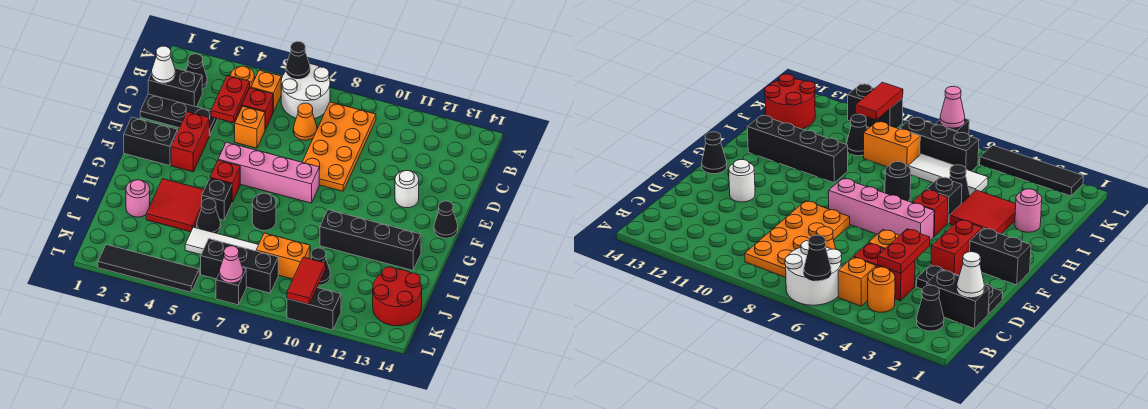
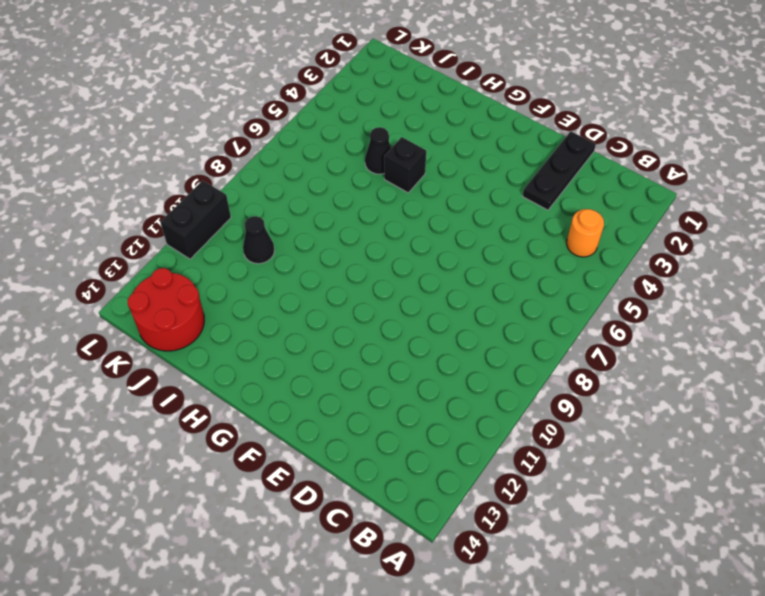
none -> white 2x2 round brick [281,64,330,119]
none -> black 1x1 cone [186,54,207,89]
none -> orange 1x1 brick [251,70,281,112]
none -> orange 2x4 plate [303,102,376,191]

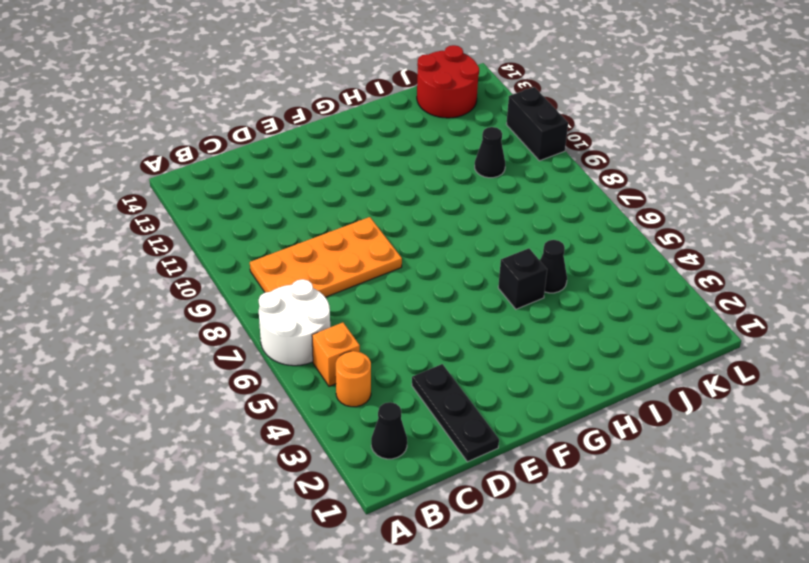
none -> black 1x2 brick [148,68,202,107]
none -> red 1x2 brick [234,88,273,130]
none -> orange 1x1 cone [293,103,317,140]
none -> orange 1x1 brick [235,106,265,148]

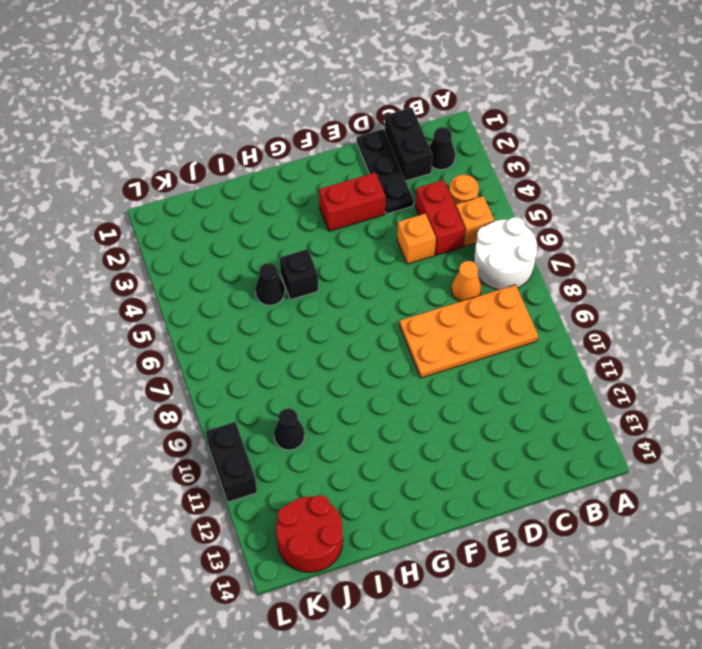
none -> white 1x1 round brick [395,171,419,208]
none -> black 1x2 brick [124,117,178,166]
none -> pink 1x4 brick [218,142,319,203]
none -> black 1x1 cone [434,201,458,238]

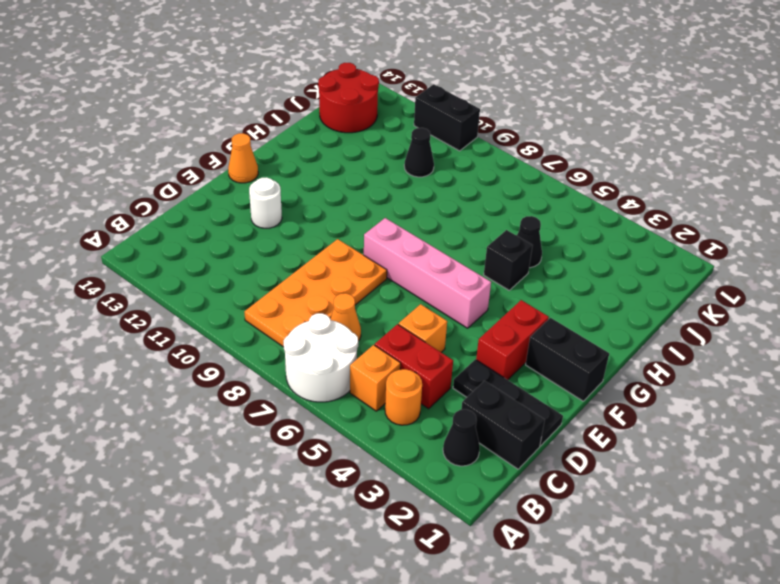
orange 1x1 cone [228,133,258,183] -> black 1x1 cone [434,201,458,238]
none -> red 1x1 brick [210,160,240,202]
none -> red 2x2 tile [146,179,204,232]
none -> black 1x1 round brick [252,193,276,230]
none -> black 1x4 brick [320,210,421,270]

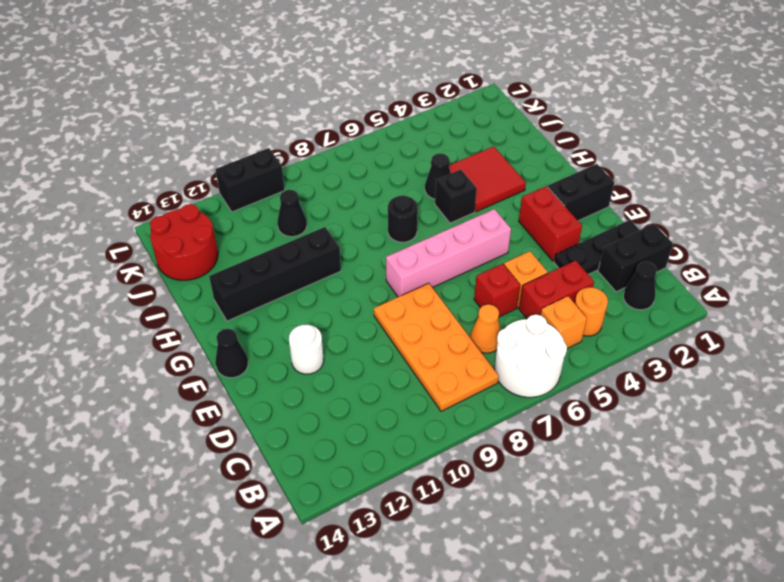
red 1x1 brick [474,264,520,317] -> red 1x1 brick moved to [210,160,240,202]
none -> pink 1x1 round brick [126,180,150,217]
none -> white 1x3 tile [185,227,259,255]
none -> orange 1x2 brick [256,233,310,279]
none -> black 1x3 brick [201,239,278,293]

